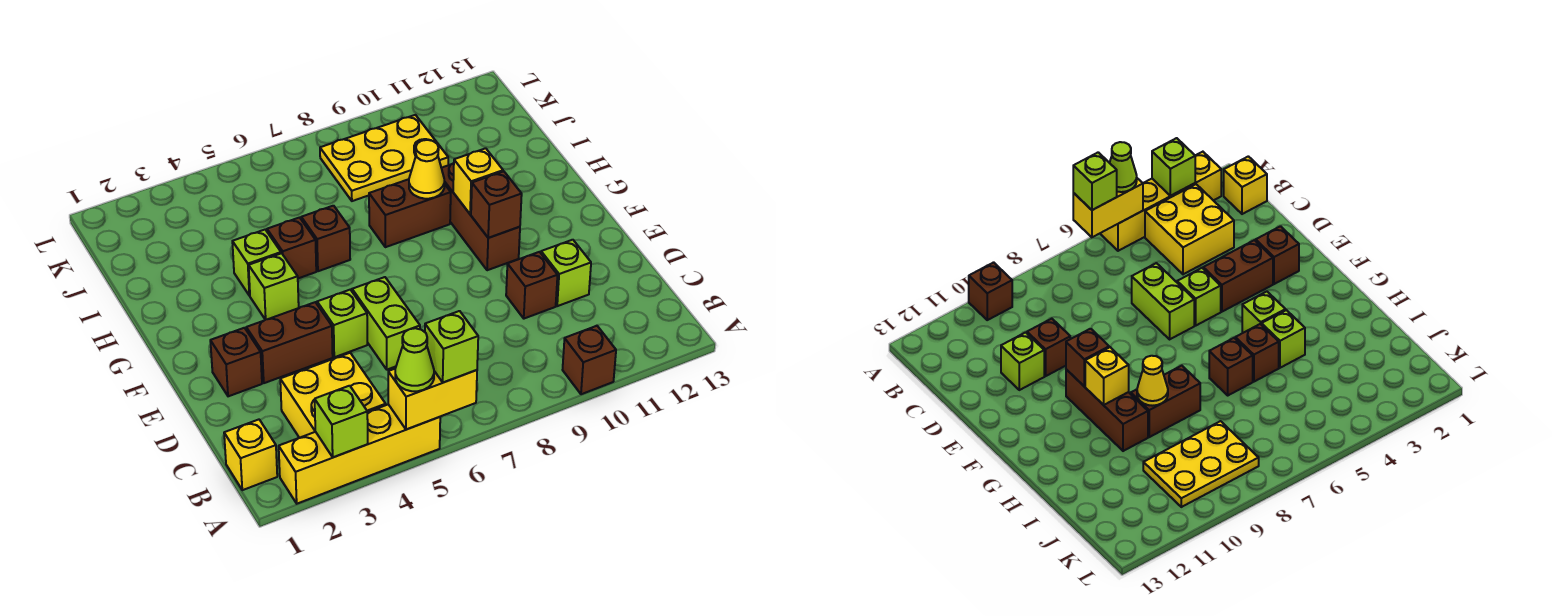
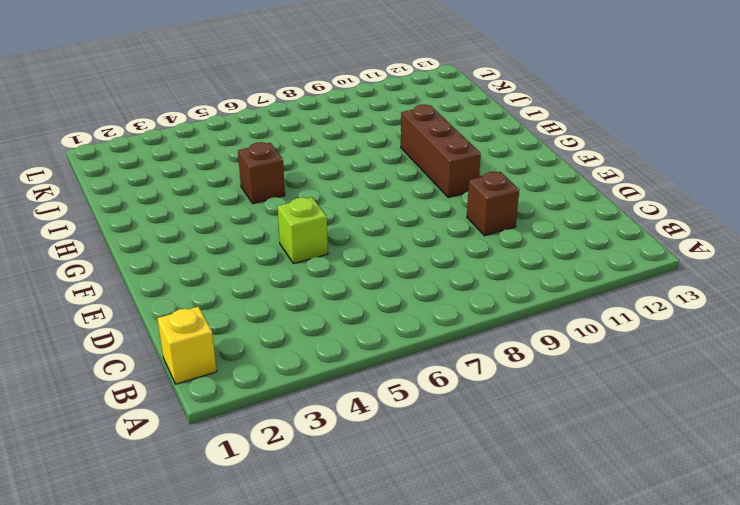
none -> yellow 1x4 brick [279,404,440,504]
none -> brown 1x1 brick [563,326,616,394]
none -> yellow 2x2 brick [280,353,386,438]

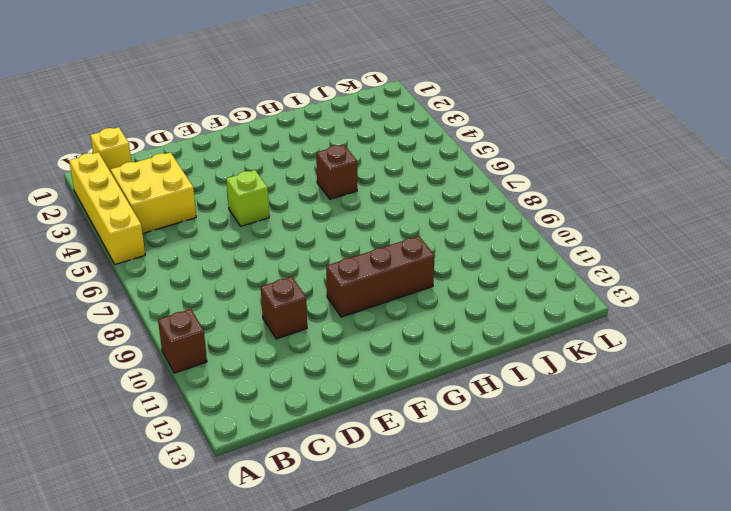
none -> lime 1x2 brick [352,277,420,370]
none -> lime 1x1 brick [541,240,591,306]
none -> brown 1x1 brick [210,328,262,396]

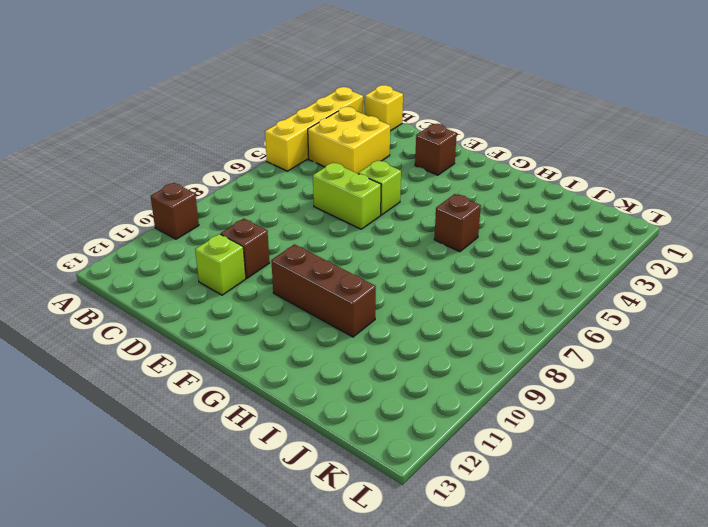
none -> brown 1x2 brick [246,302,333,383]
none -> lime 1x1 brick [249,253,299,320]
none -> lime 1x1 brick [232,230,281,296]

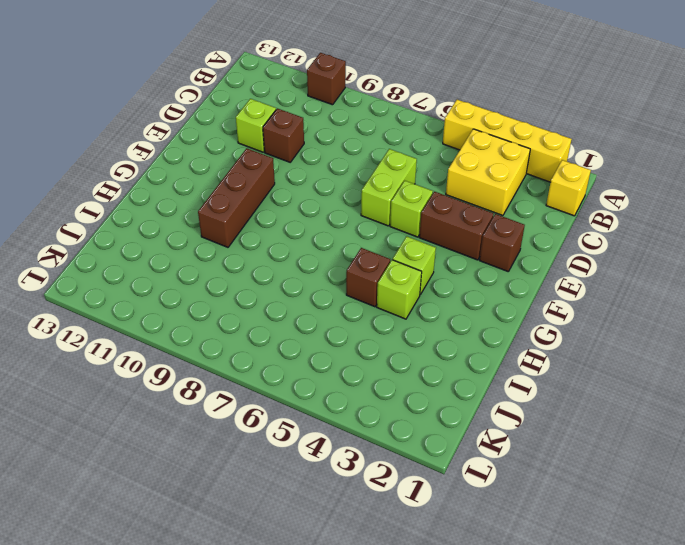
none -> brown 1x1 brick [301,206,350,271]
none -> brown 1x2 brick [369,179,451,247]
none -> yellow 2x3 plate [320,115,448,201]

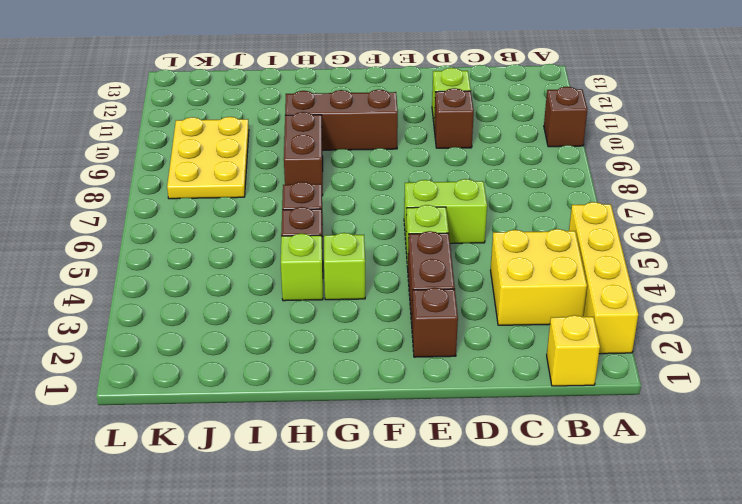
none -> lime 1x1 brick [315,386,368,457]
none -> yellow 1x2 brick [388,369,477,430]
none -> brown 1x1 brick [471,171,522,238]

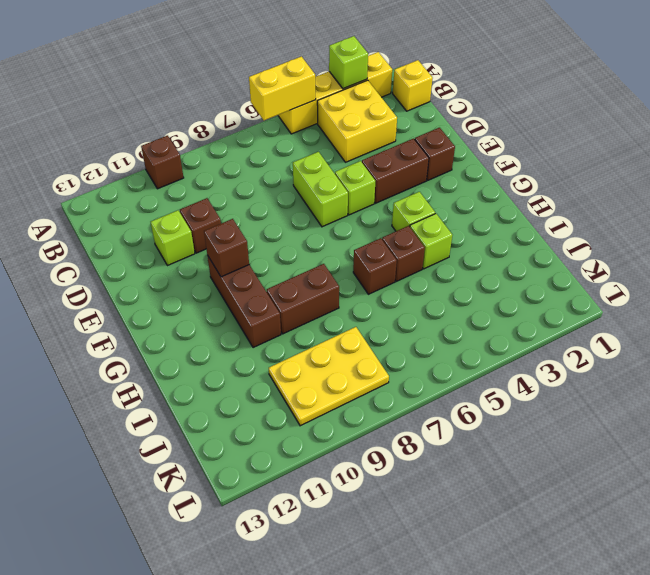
none -> yellow 1x1 brick [453,148,503,214]
none -> yellow 1x1 cone [409,140,444,199]
none -> lime 1x1 cone [395,328,434,391]

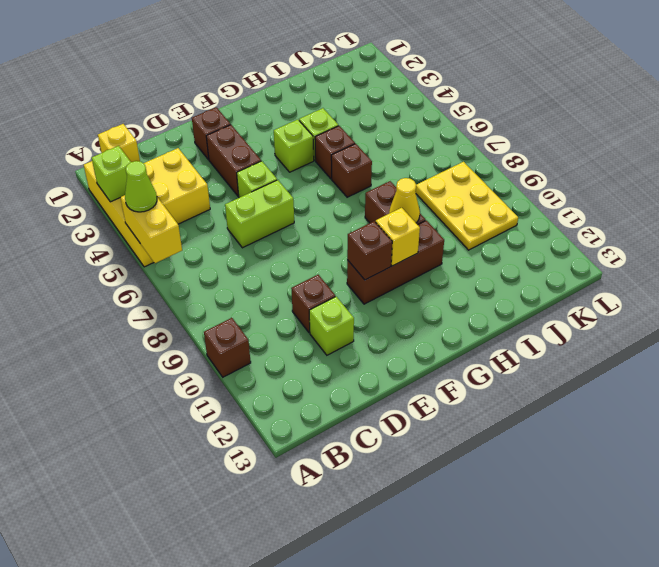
none -> lime 1x1 brick [425,311,478,382]

